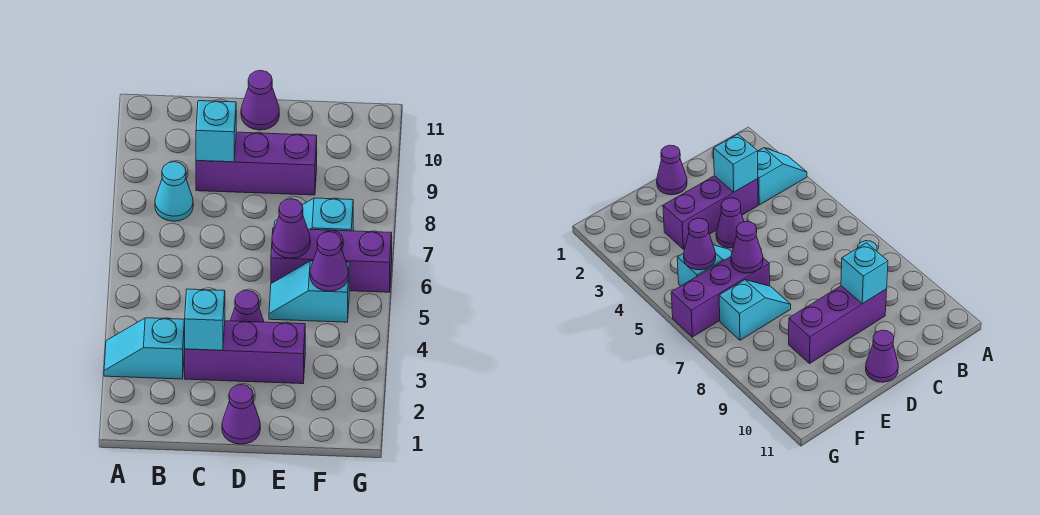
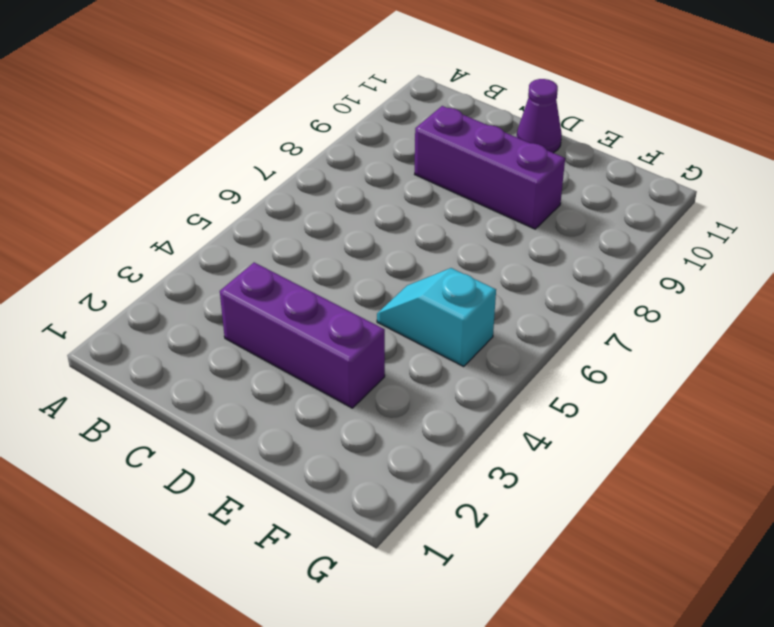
none -> cyan 1x2 slope [104,318,185,379]
none -> cyan 1x1 cone [155,162,193,221]
none -> purple 1x1 cone [222,385,260,444]

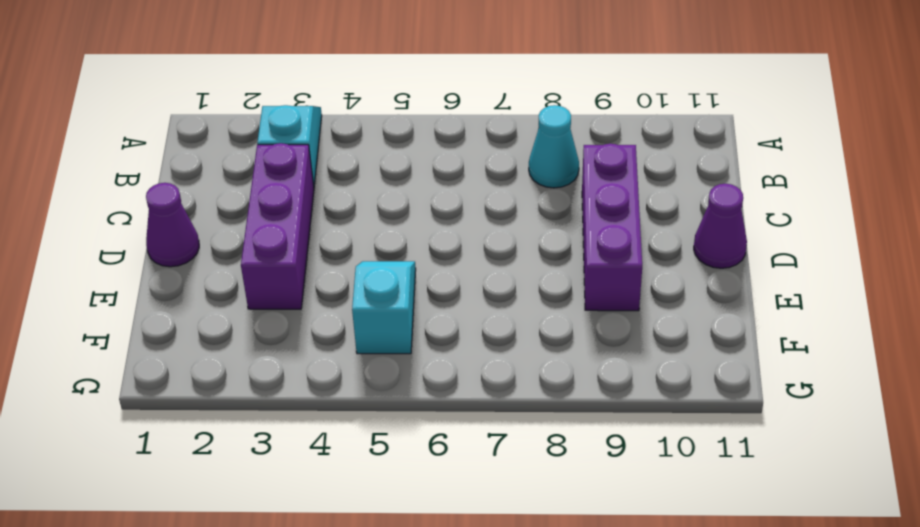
none -> purple 1x1 cone [230,290,264,322]
none -> purple 1x3 brick [271,228,392,292]
none -> cyan 1x2 slope [274,198,353,231]

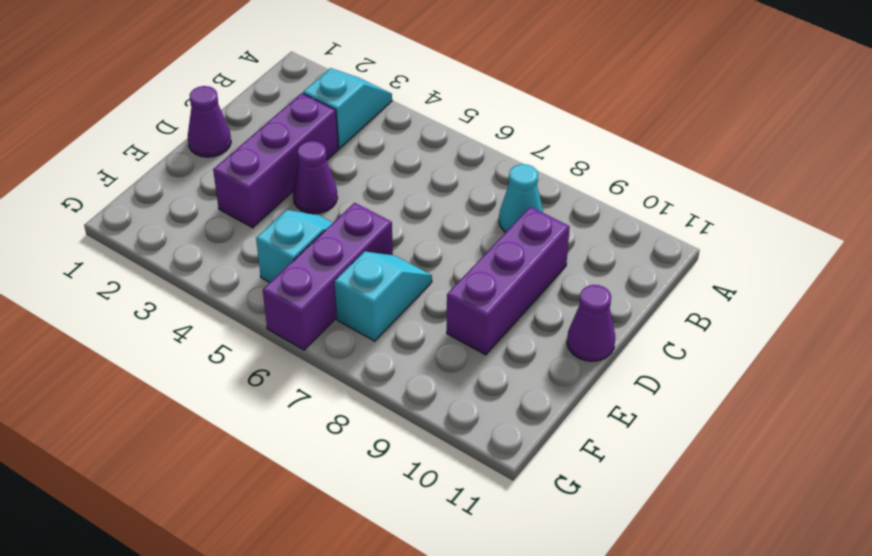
none -> cyan 1x1 brick [185,289,225,350]
none -> cyan 1x1 brick [196,101,236,162]
none -> purple 1x1 cone [272,199,310,258]

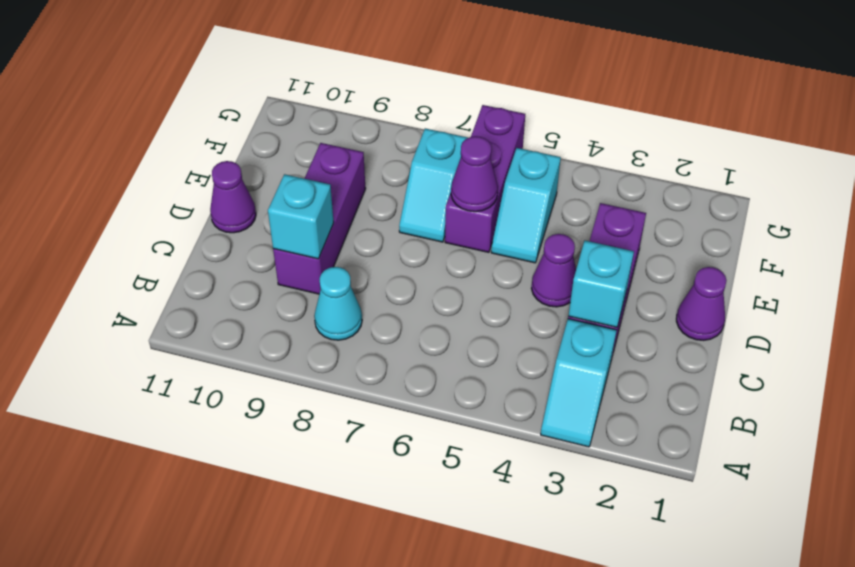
none -> purple 1x1 cone [310,232,349,291]

